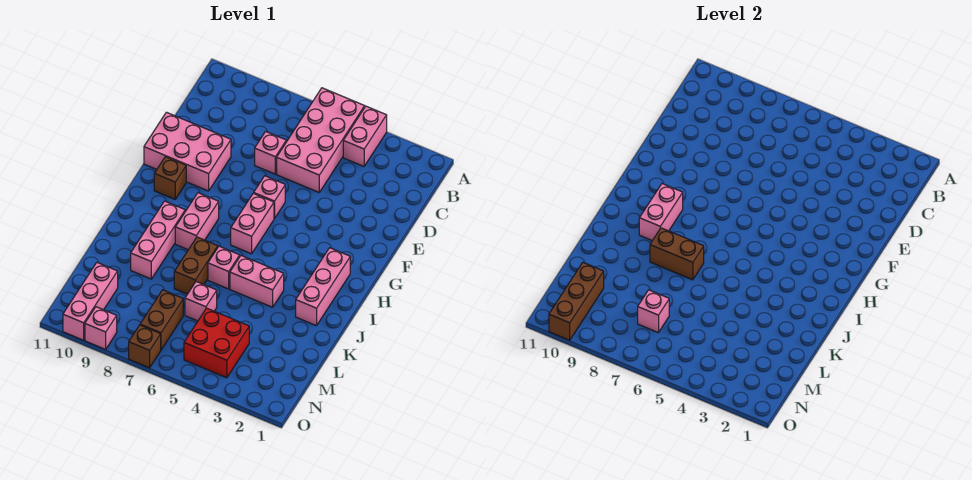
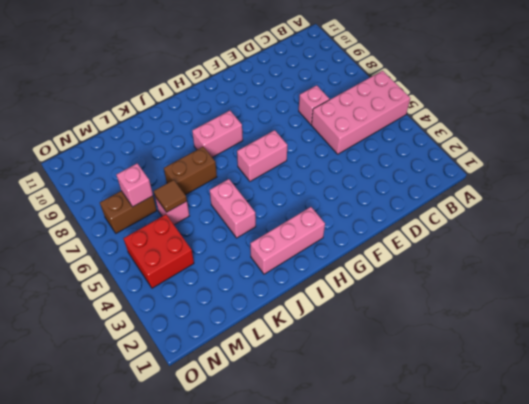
brown 1x1 tile [154,180,187,212] -> none
none -> pink 1x2 brick [343,106,387,166]
none -> pink 2x3 brick [144,112,231,191]
none -> pink 1x1 brick [254,176,285,219]

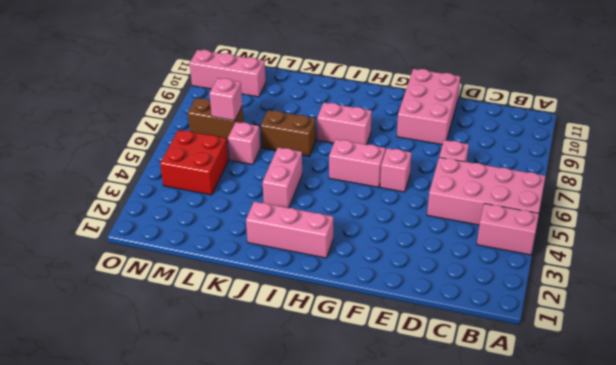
none -> brown 1x1 brick [154,157,186,199]
none -> pink 1x3 brick [131,201,185,279]
none -> pink 1x1 brick [208,246,240,289]

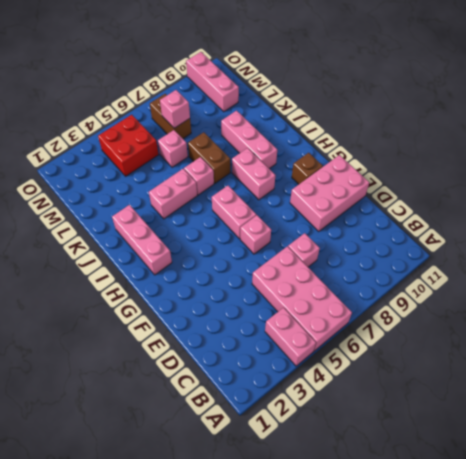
none -> brown 1x1 brick [129,325,161,368]
none -> pink 1x1 brick [85,307,117,349]
none -> pink 1x2 brick [639,184,683,241]

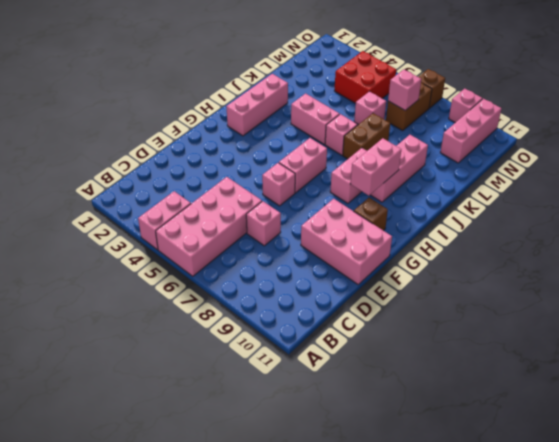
none -> brown 1x2 brick [650,228,704,280]
none -> brown 1x3 brick [549,263,604,340]

